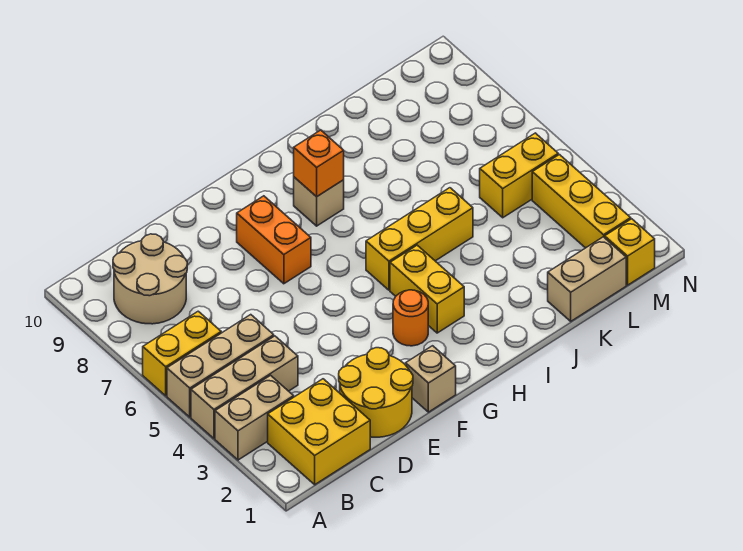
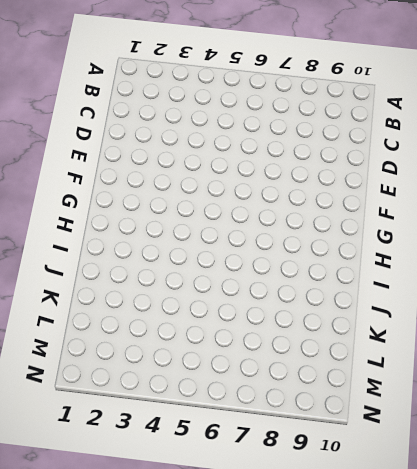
none -> tan 1x2 brick [215,375,294,460]
none -> tan 1x3 brick [191,336,298,438]
none -> tan 1x3 brick [167,315,274,417]

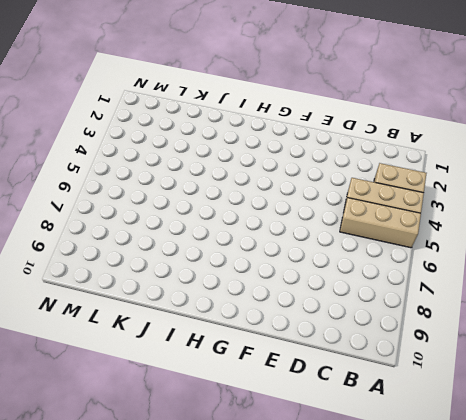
none -> yellow 1x2 brick [143,311,221,396]
none -> yellow 2x2 brick [268,379,370,485]
none -> tan 2x2 round brick [113,234,187,324]

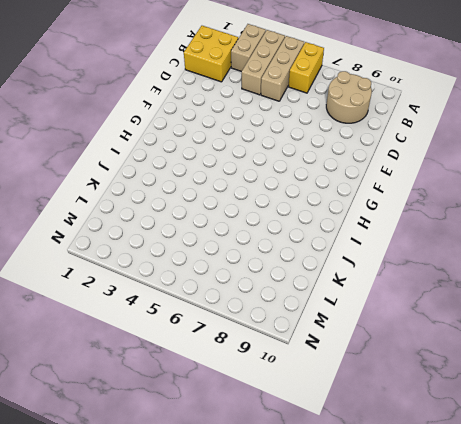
none -> yellow 2x2 round brick [339,348,413,437]
none -> tan 1x1 brick [406,346,456,412]
none -> orange 1x2 brick [237,196,311,284]

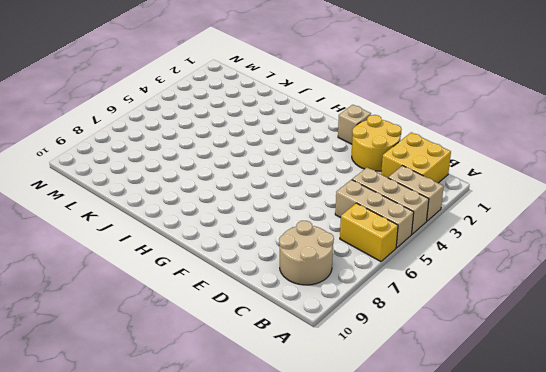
none -> orange 1x2 brick [237,196,311,284]
none -> orange 1x1 round brick [393,290,428,346]
none -> yellow 1x2 brick [390,245,464,333]

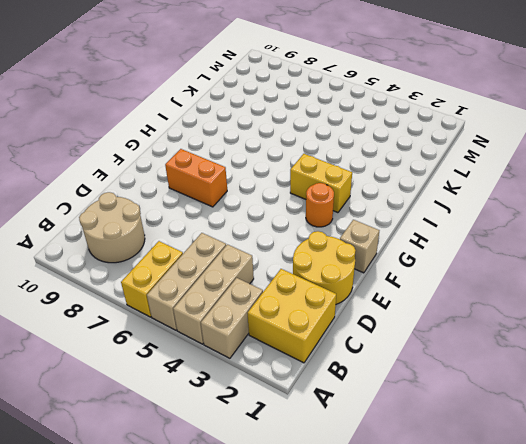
none -> yellow 1x3 brick [366,188,473,290]
none -> tan 1x1 brick [294,177,344,226]
none -> tan 1x2 brick [548,237,626,321]

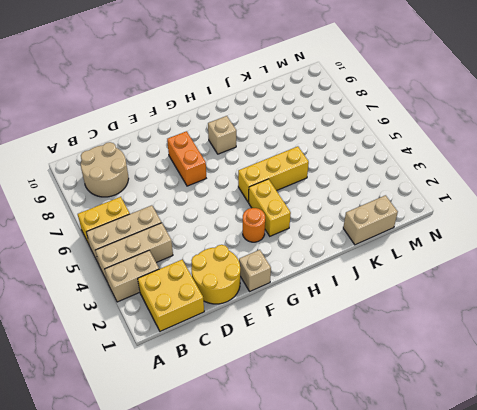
none -> yellow 1x2 brick [480,133,558,218]
none -> yellow 1x1 brick [605,219,655,285]
none -> yellow 1x3 brick [532,155,631,248]

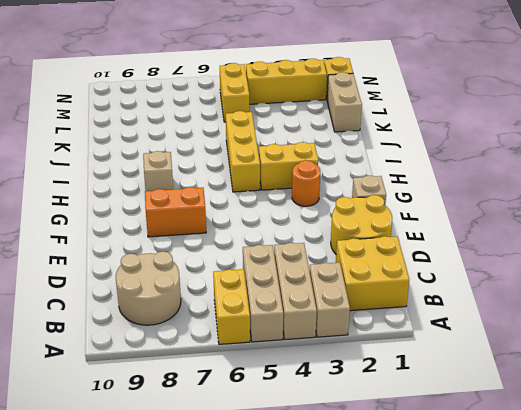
none -> orange 1x1 brick [294,130,344,197]

